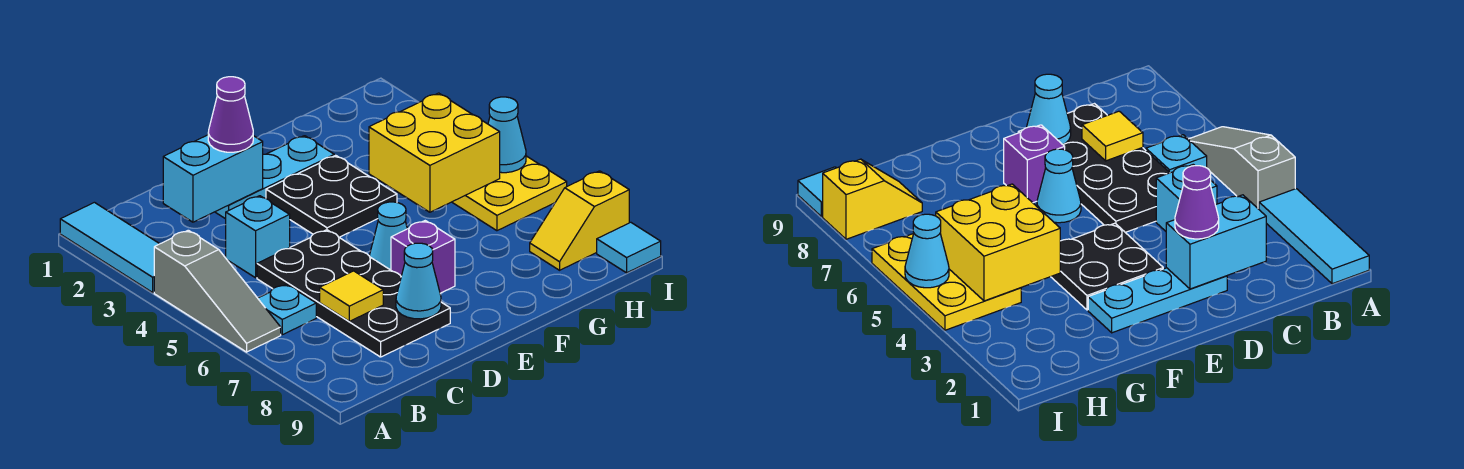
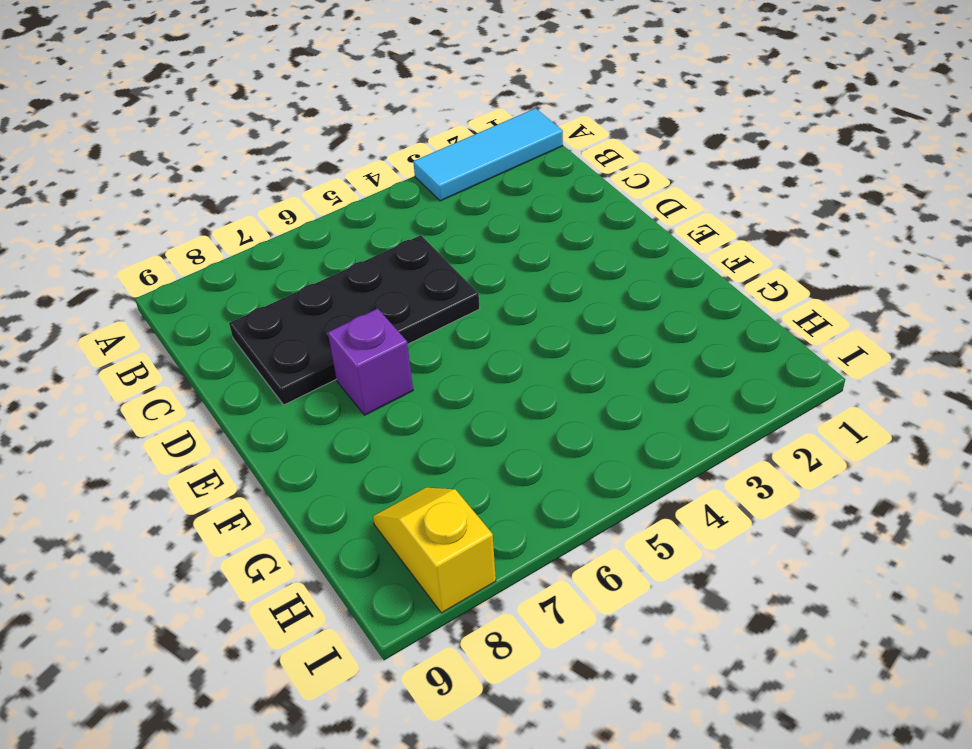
none -> grey 1x3 slope [154,230,281,352]
none -> cyan 1x1 plate [258,284,316,335]
none -> cyan 1x1 brick [226,196,290,278]

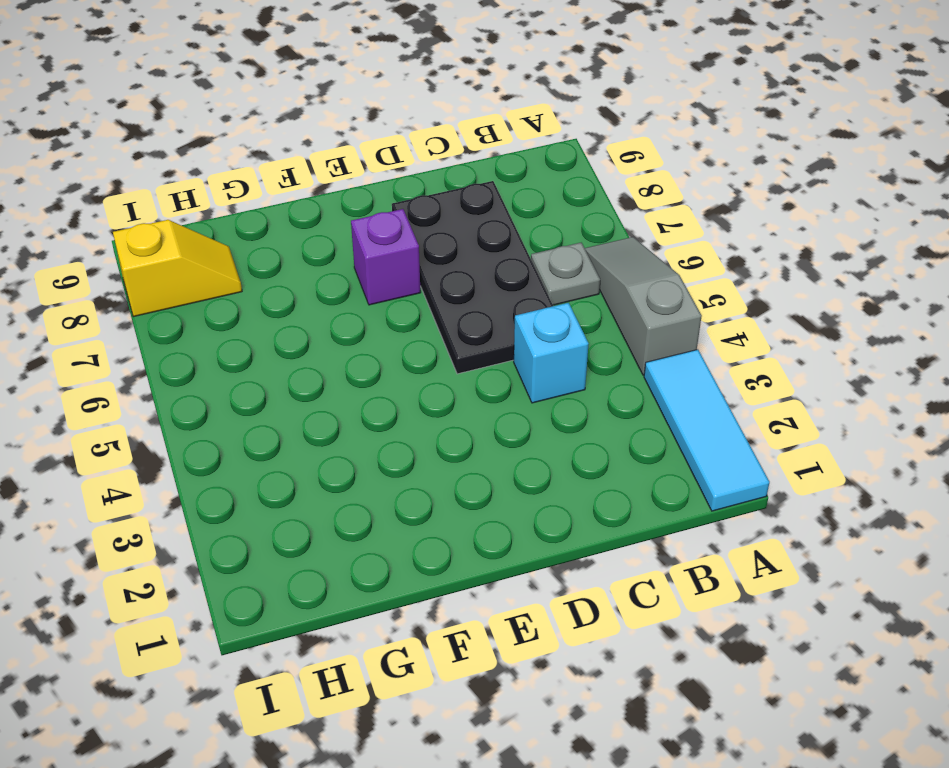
grey 1x1 plate [531,243,600,305] -> cyan 1x1 plate [258,284,316,335]
none -> cyan 1x3 plate [215,136,334,219]
none -> black 2x2 plate [266,155,397,237]
none -> cyan 1x1 cone [370,202,407,270]

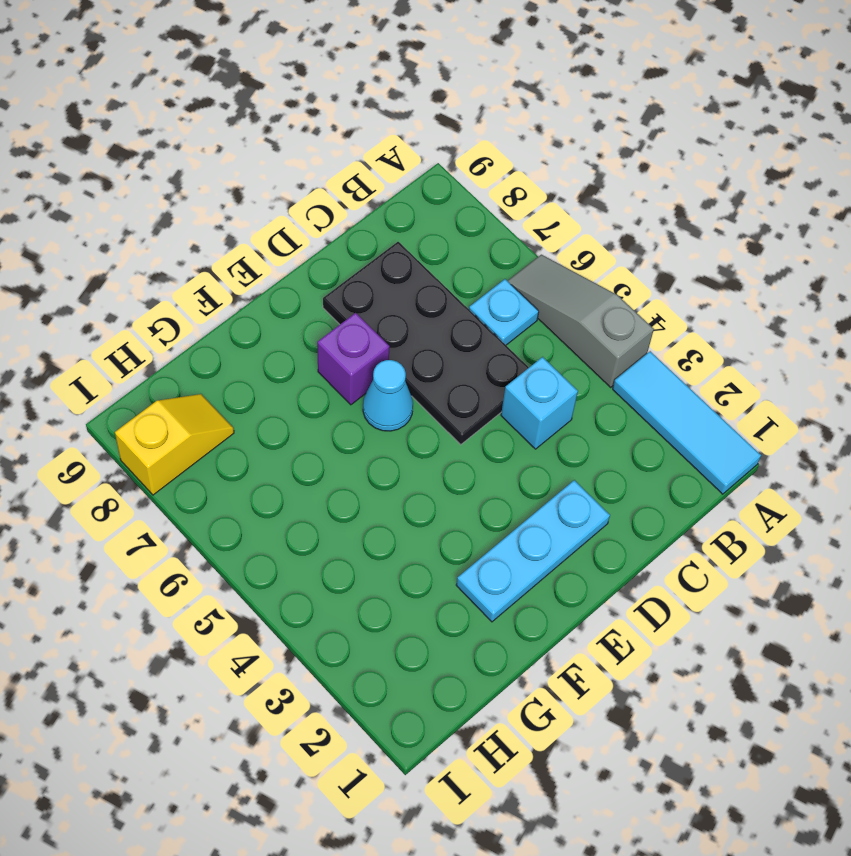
none -> black 2x2 plate [266,155,397,237]
none -> yellow 2x3 plate [452,156,567,231]
none -> cyan 1x1 tile [597,222,661,273]

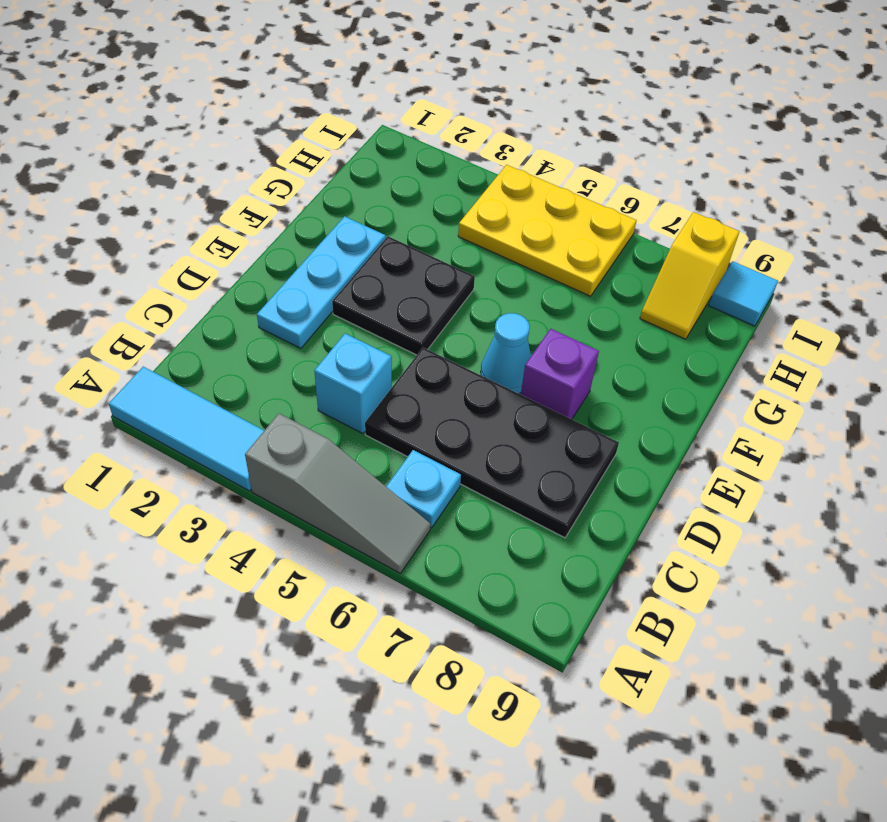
none -> cyan 1x2 brick [163,135,263,222]
none -> yellow 1x1 tile [320,271,383,321]
none -> cyan 1x1 cone [396,243,441,319]

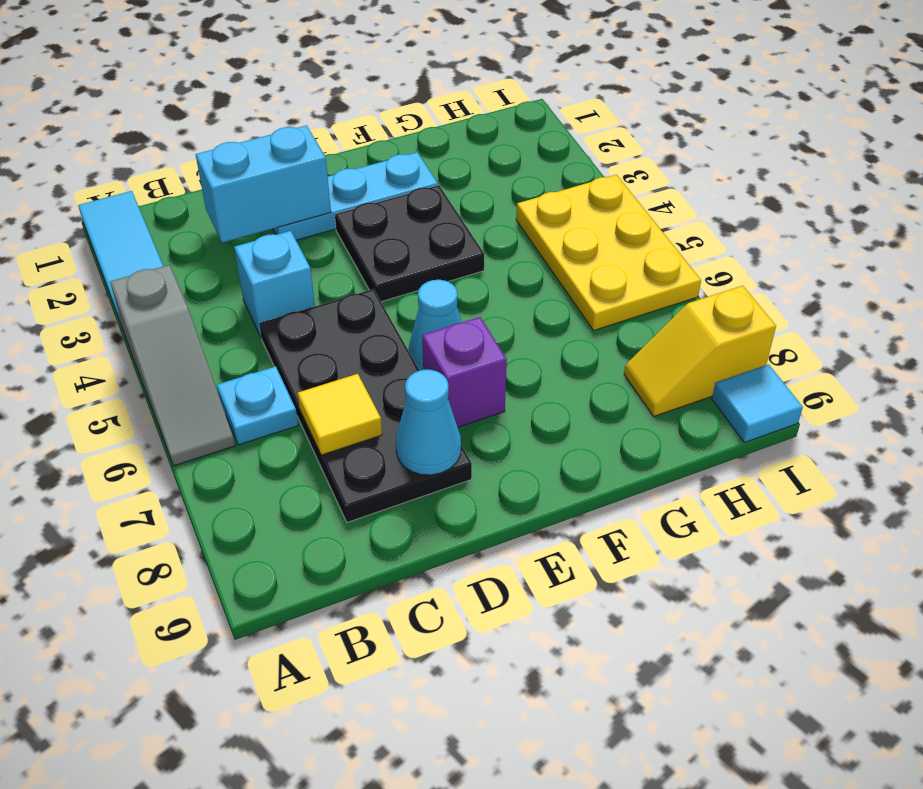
none -> yellow 2x2 brick [369,93,500,212]
none -> cyan 1x1 cone [488,97,526,173]
none -> purple 1x1 cone [208,77,253,152]

